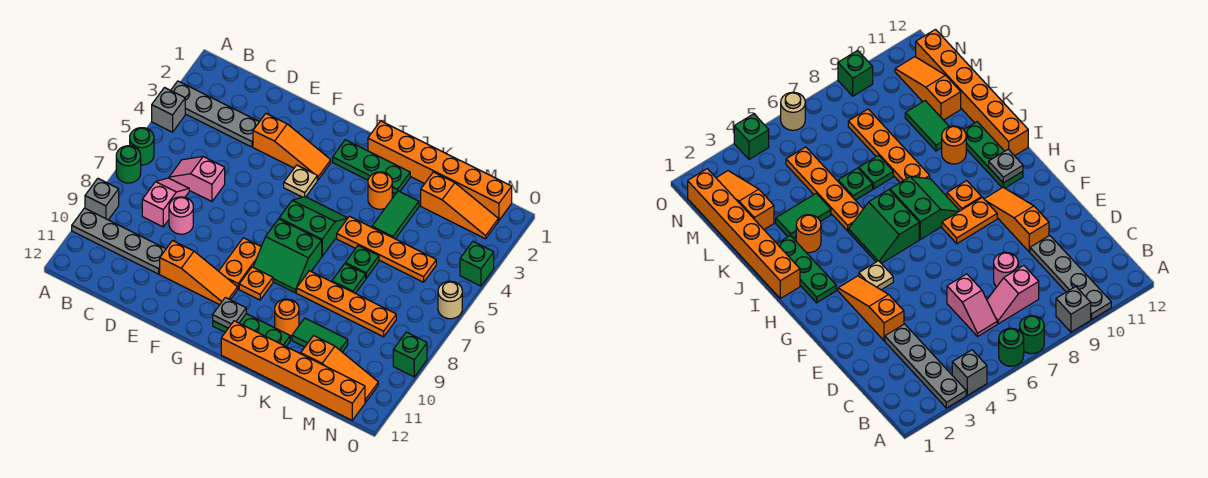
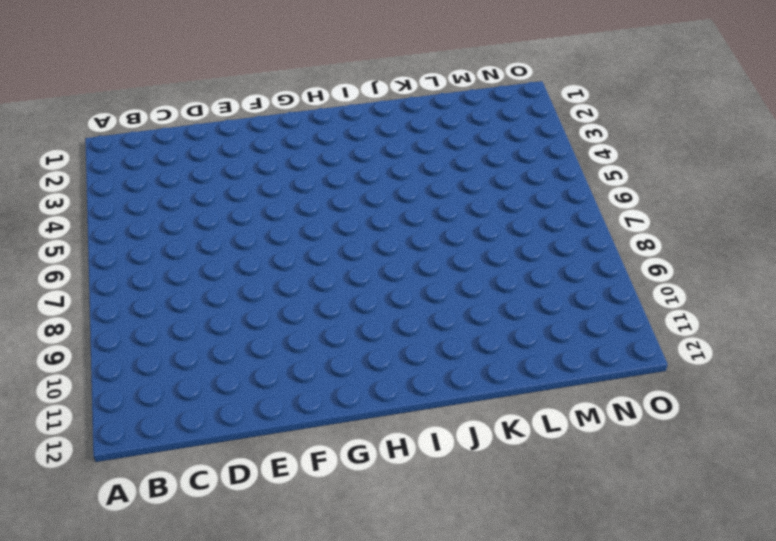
none -> grey 1x4 plate [171,81,259,147]
none -> grey 1x1 brick [152,88,185,132]
none -> green 1x1 round brick [130,128,154,165]
none -> green 1x1 round brick [116,146,141,183]

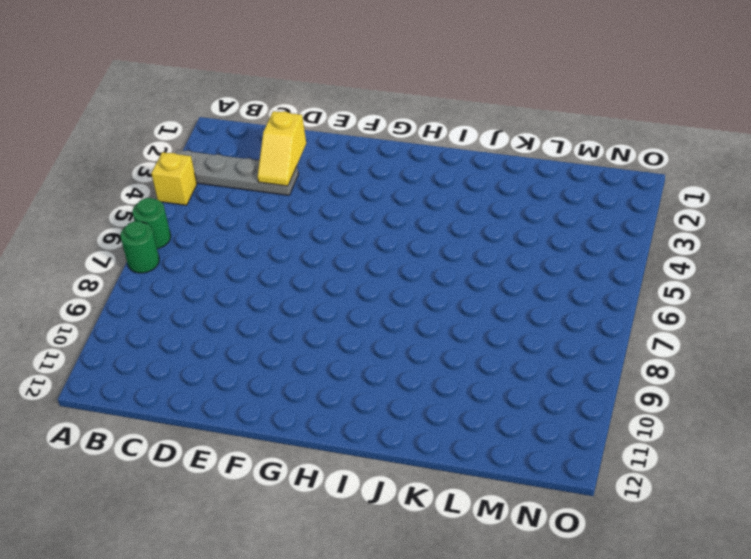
yellow 1x1 brick [151,152,197,205] -> grey 1x1 brick [152,88,185,132]
yellow 1x2 slope [258,111,306,186] -> none
none -> grey 1x1 brick [85,179,119,220]
none -> grey 1x4 plate [72,208,166,274]
none -> pink 1x2 slope [169,157,225,201]
none -> pink 1x2 slope [142,178,189,227]

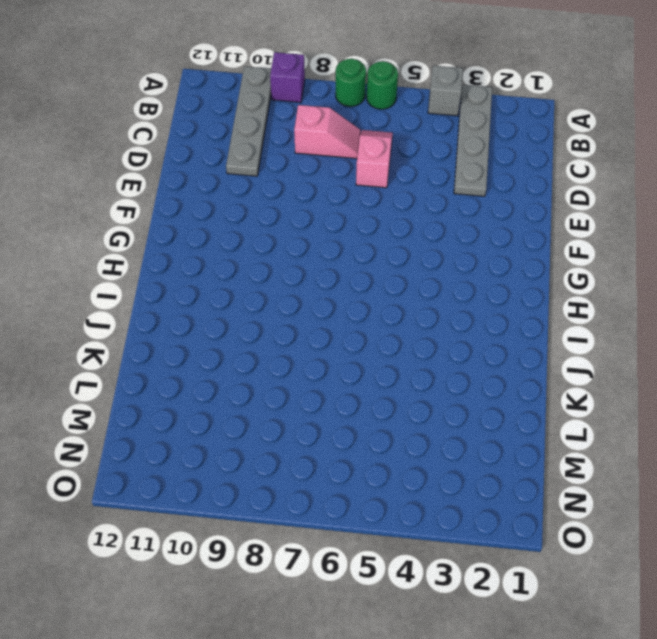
purple 1x1 brick [270,52,305,103] -> grey 1x1 brick [85,179,119,220]
none -> pink 1x1 round brick [169,197,193,234]
none -> orange 1x3 slope [253,114,331,180]
none -> orange 1x3 slope [160,241,238,305]
none -> tan 1x1 plate [284,165,317,197]

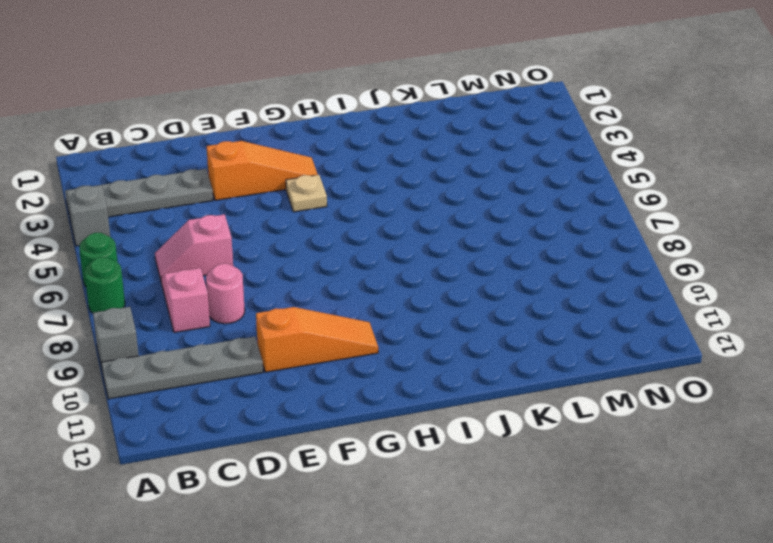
none -> orange 1x2 plate [219,238,261,289]
none -> green 1x3 plate [333,140,410,194]
none -> green 2x2 slope [279,197,347,256]
none -> green 2x2 slope [253,219,322,293]

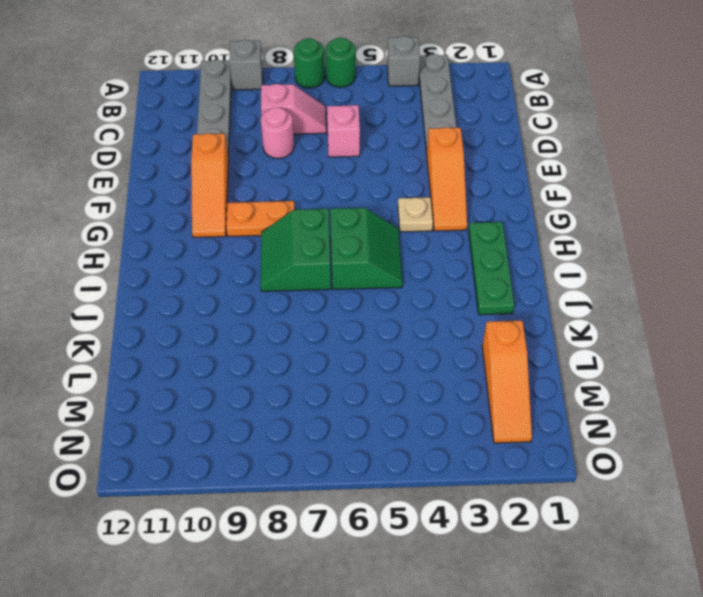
none -> orange 1x1 plate [239,267,273,300]
none -> green 1x3 plate [213,314,290,346]
none -> orange 1x6 brick [368,121,512,221]
none -> orange 1x6 brick [221,321,365,420]

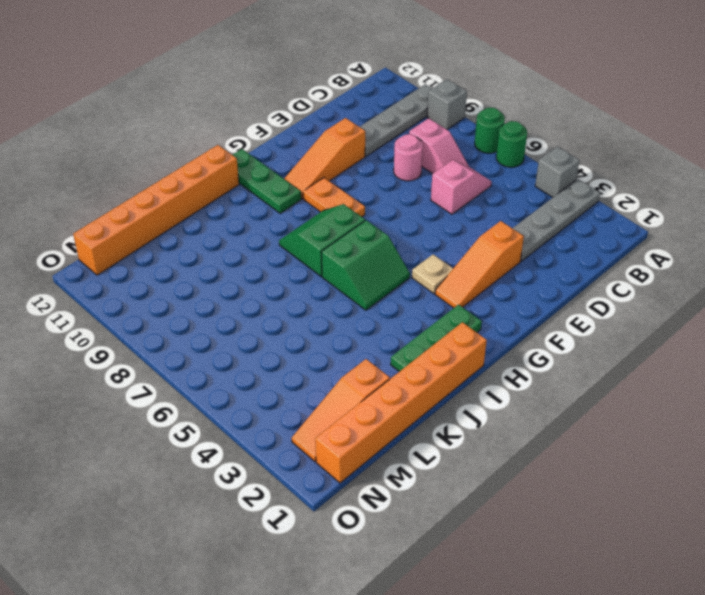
green 1x3 plate [233,149,301,213] -> green 1x3 plate turned to [213,314,290,346]
none -> orange 1x1 plate [239,267,273,300]
none -> orange 1x1 round brick [368,172,392,209]
none -> orange 1x4 plate [337,216,436,282]
none -> orange 1x4 plate [297,271,396,337]

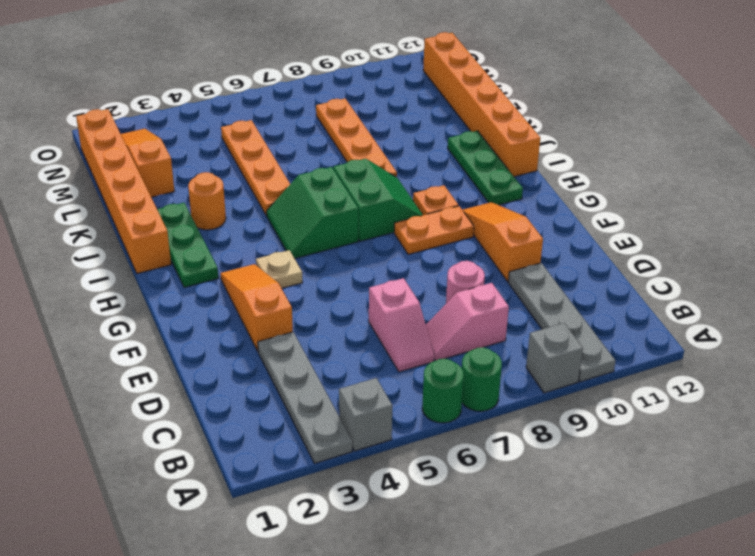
none -> orange 1x1 round brick [275,299,299,336]
none -> green 1x2 tile [372,191,419,239]
none -> green 1x1 plate [345,246,379,278]
none -> green 1x1 plate [332,264,366,293]

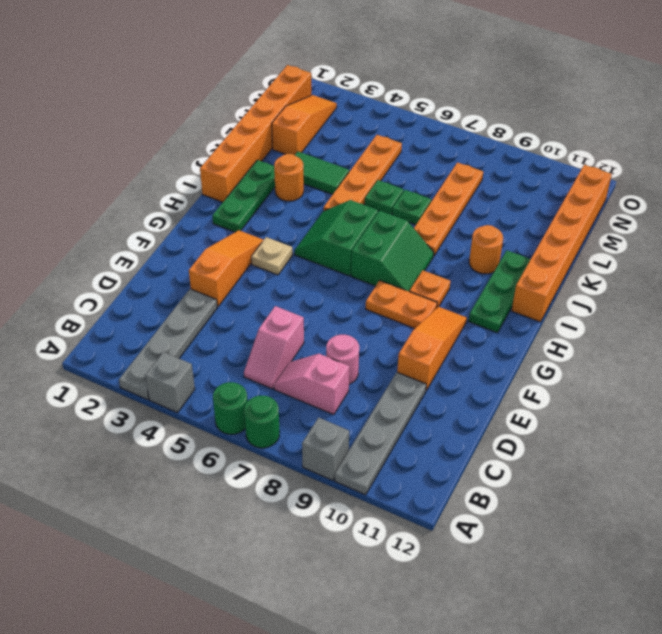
none -> green 1x2 tile [292,318,348,352]
none -> orange 1x3 slope [301,336,378,402]
none -> green 1x1 brick [460,242,494,286]
none -> tan 1x1 round brick [438,281,462,319]

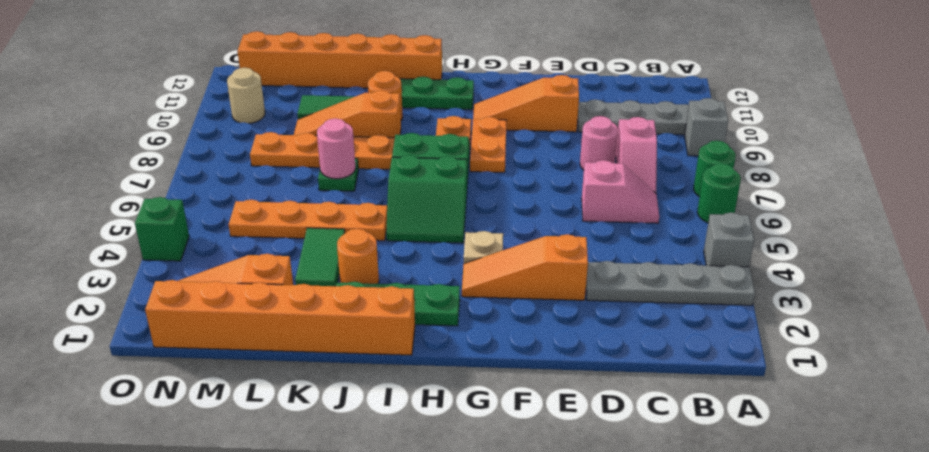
orange 1x3 slope [294,90,401,138] -> orange 1x3 slope moved to [301,336,378,402]
pink 1x1 round brick [317,118,356,179] -> none
tan 1x1 round brick [227,68,265,123] -> tan 1x1 round brick moved to [438,281,462,319]
none -> green 1x1 plate [345,246,379,278]
none -> green 1x1 brick [393,332,427,377]
none -> grey 1x1 plate [213,297,246,328]

